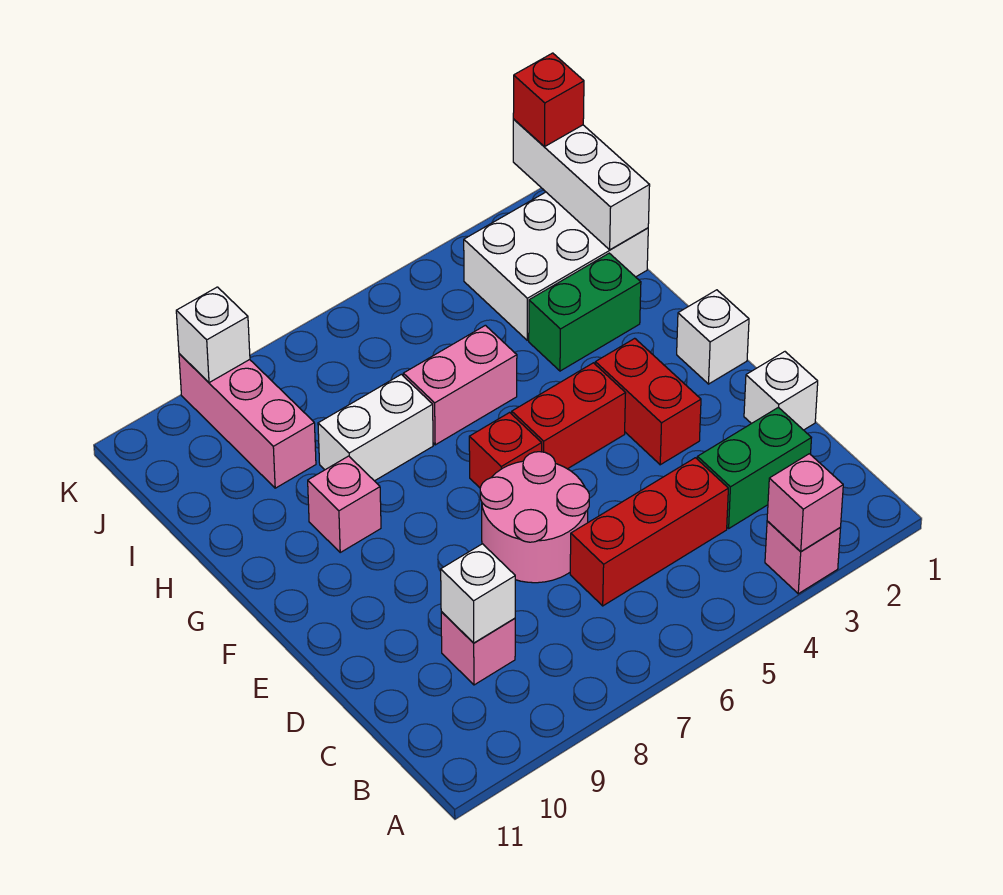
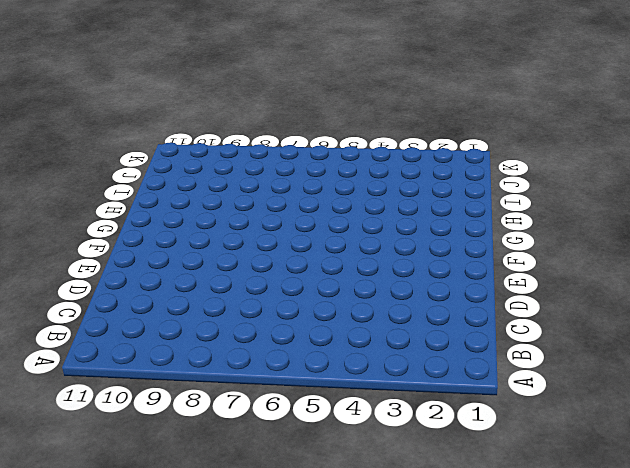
none -> pink 1x1 brick [765,521,840,594]
none -> green 1x2 brick [697,407,811,528]
none -> red 1x3 brick [570,458,728,606]

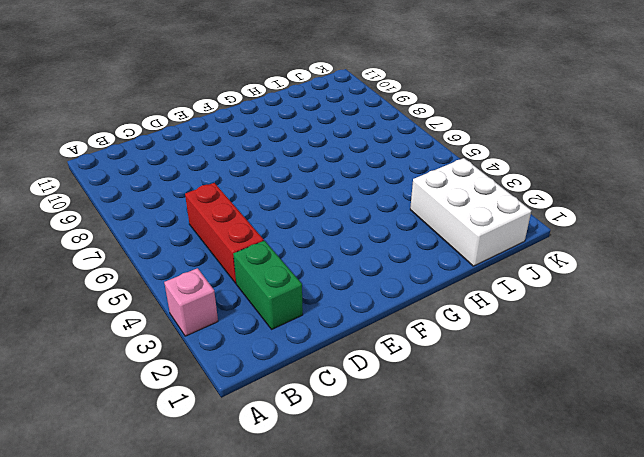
none -> pink 1x1 brick [441,611,515,685]
none -> white 1x1 brick [744,352,818,430]
none -> pink 2x2 round brick [480,452,589,583]

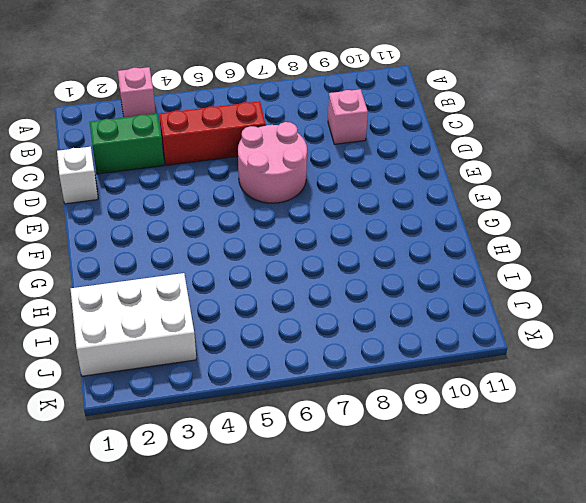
none -> red 1x2 brick [595,338,701,465]
none -> white 1x1 brick [677,290,749,384]
none -> red 1x2 brick [512,363,626,469]

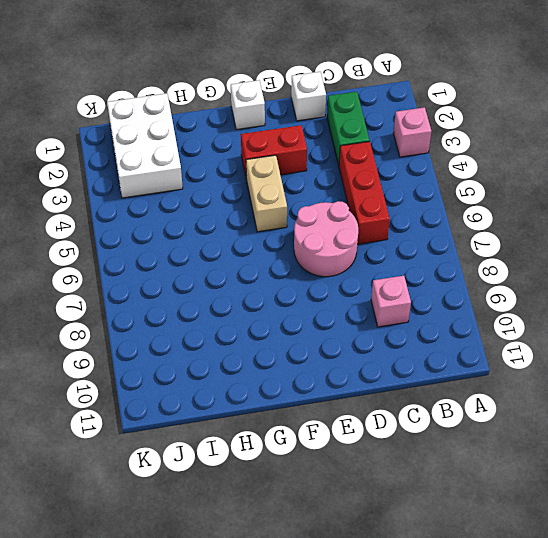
tan 1x2 brick [246,155,287,232] -> red 1x2 brick [512,363,626,469]
none -> red 1x1 brick [469,412,542,488]
none -> pink 1x1 brick [308,456,381,552]
none -> green 1x2 brick [529,253,641,371]

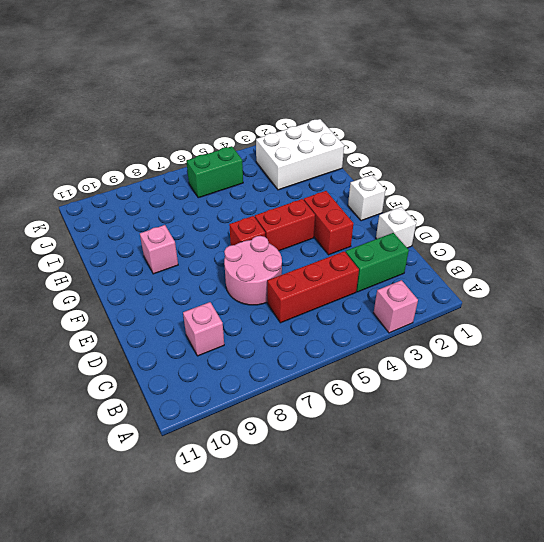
green 1x2 brick [186,146,243,198] -> green 1x2 brick moved to [529,253,641,371]
none -> pink 1x2 brick [403,325,517,445]
none -> white 1x2 brick [318,374,433,481]
none -> pink 1x3 brick [179,354,316,488]

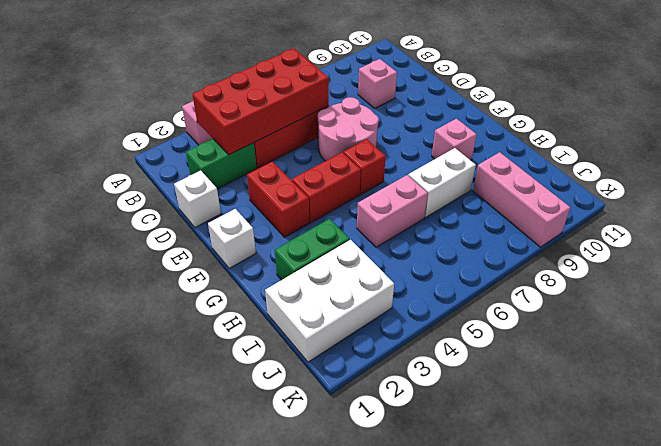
red 2x4 brick [192,48,329,155] -> none
none -> pink 1x1 brick [767,454,843,552]
none -> white 1x1 brick [441,544,515,643]
none -> white 1x3 brick [513,120,650,250]

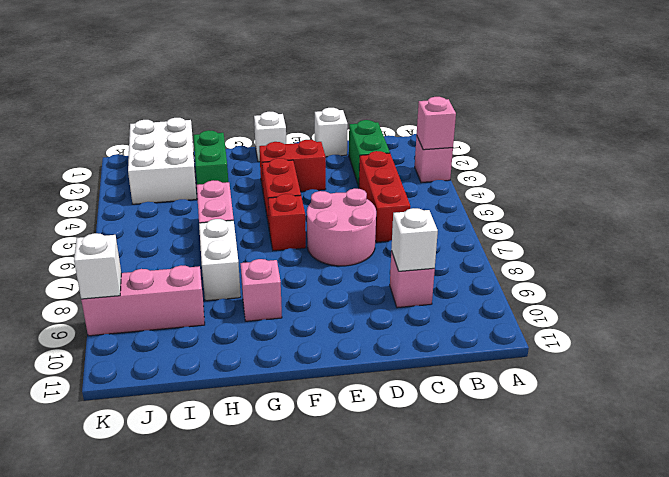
none -> white 1x3 brick [513,120,650,250]
none -> red 1x1 brick [513,53,584,147]

